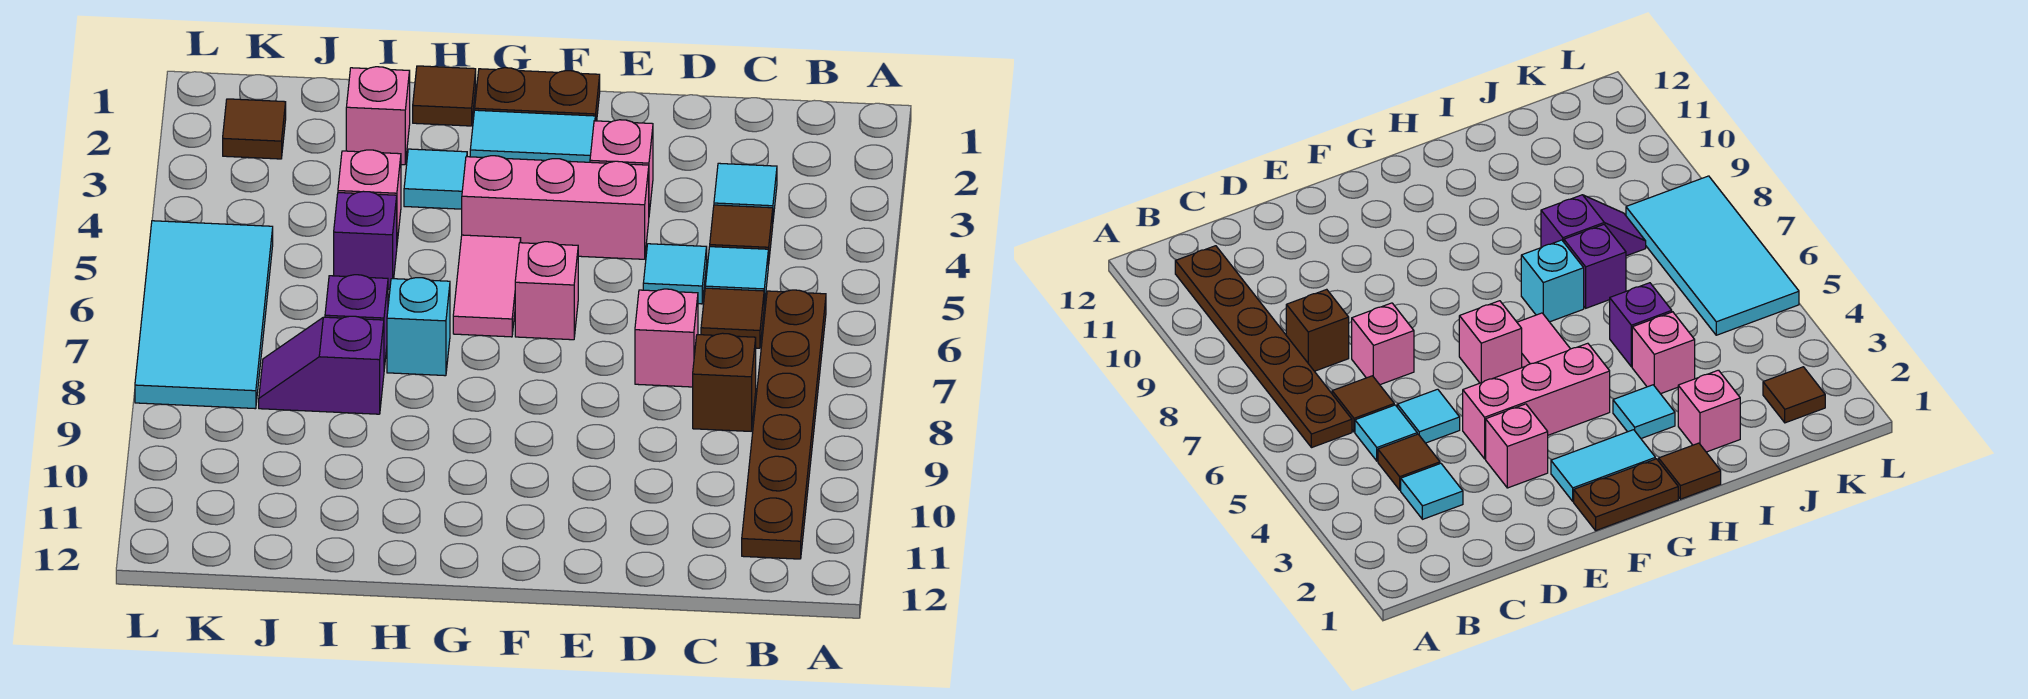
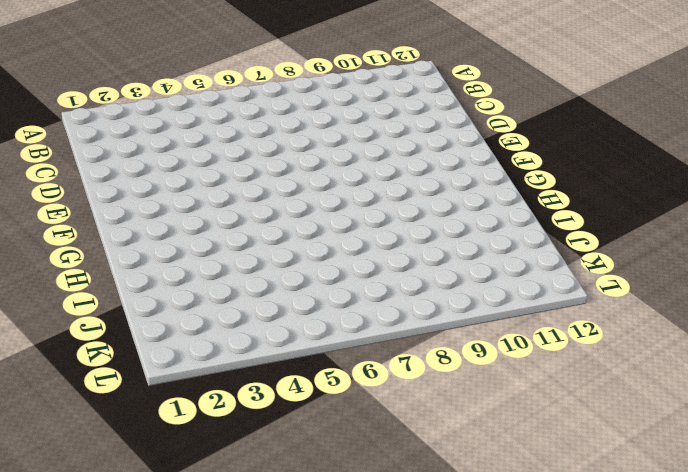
none -> brown 1x6 plate [742,290,826,559]
none -> cyan 1x1 tile [714,163,777,218]
none -> brown 1x1 tile [710,205,773,265]

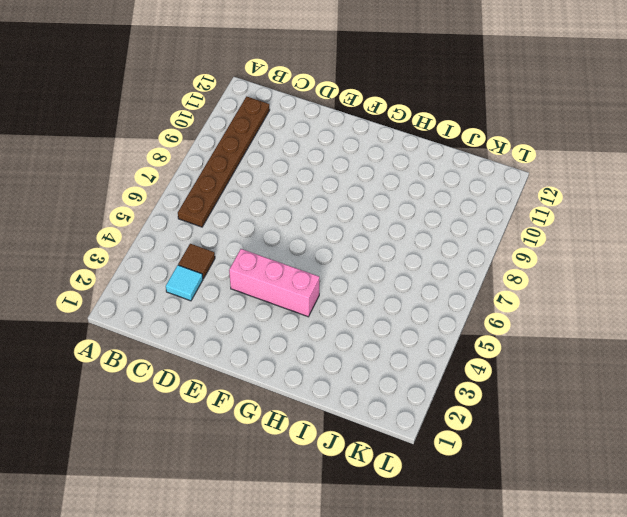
none -> cyan 1x1 tile [705,247,768,306]
none -> brown 1x1 tile [701,288,764,348]
none -> brown 1x1 brick [693,333,756,431]

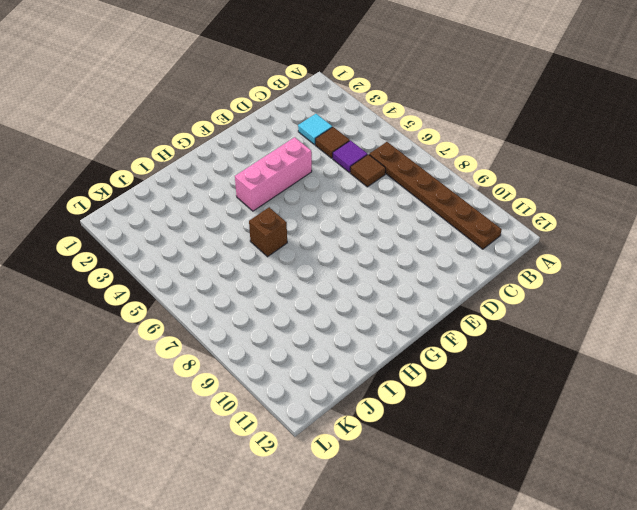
purple 1x1 tile [333,140,368,172] -> cyan 1x1 tile [705,247,768,306]
brown 1x1 brick [249,207,287,257] -> brown 1x1 brick moved to [693,333,756,431]
none -> cyan 1x1 tile [643,244,707,304]
none -> pink 1x1 brick [635,289,698,387]
none -> pink 1x1 brick [590,120,653,213]

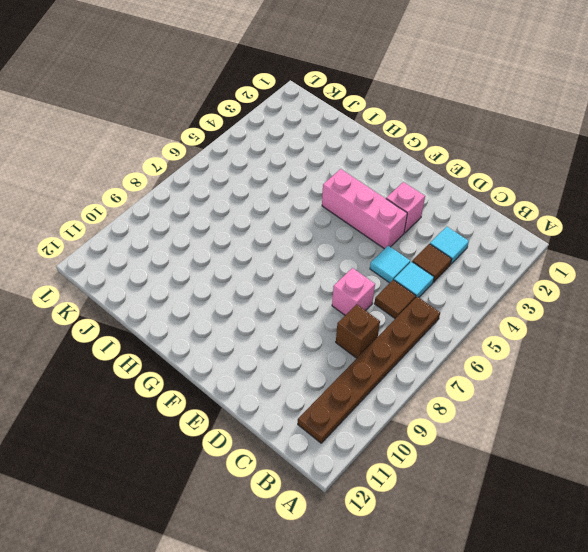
none -> brown 1x2 plate [475,68,600,121]
none -> cyan 1x2 tile [470,110,595,162]
none -> pink 1x1 brick [515,242,578,340]

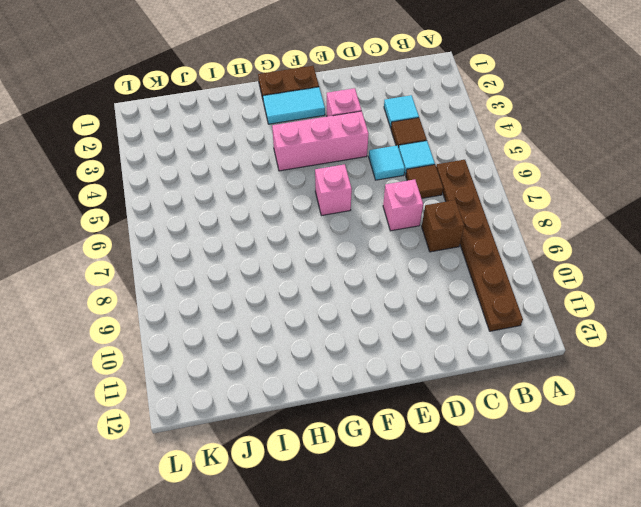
none -> pink 1x2 tile [453,235,521,337]
none -> brown 1x1 tile [413,66,476,126]
none -> cyan 1x1 tile [404,149,467,209]

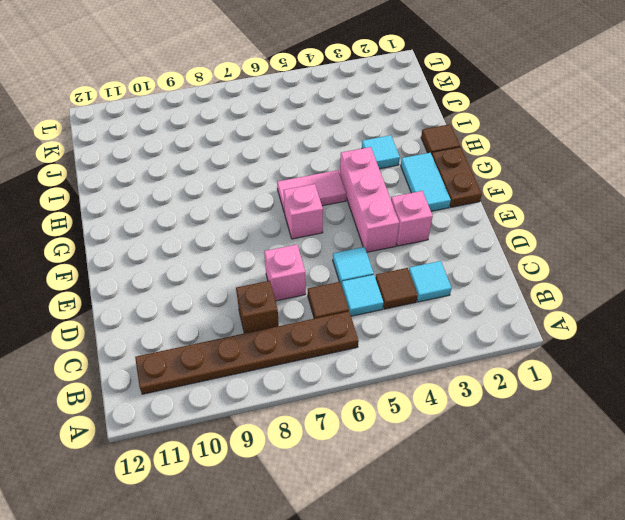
none -> cyan 1x1 brick [387,278,450,376]
none -> pink 1x1 brick [346,67,410,165]
none -> pink 1x1 brick [338,150,401,242]

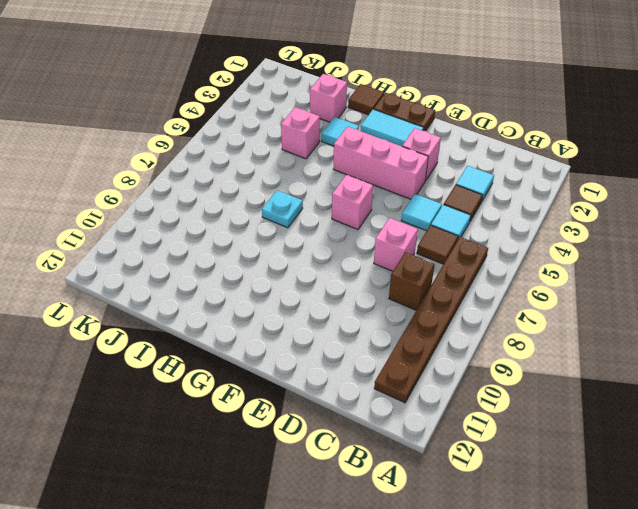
cyan 1x1 plate [262,190,303,228] -> cyan 1x1 brick [387,278,450,376]
none -> pink 1x2 tile [453,235,521,337]
none -> purple 1x1 brick [334,191,397,289]
none -> purple 1x1 brick [325,275,388,368]

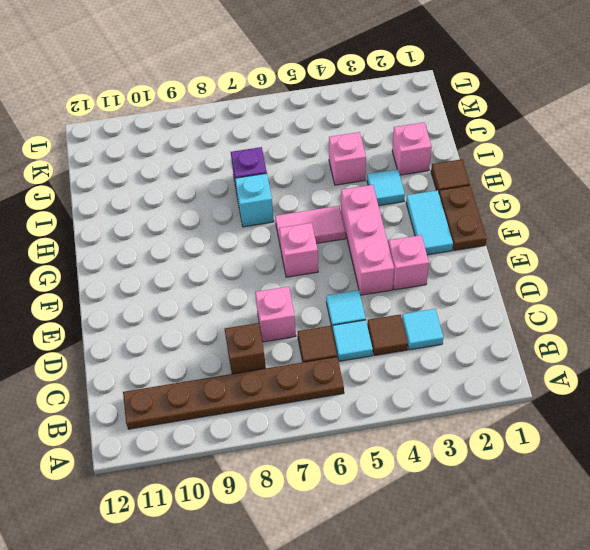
none -> purple 1x1 brick [334,191,397,289]
none -> purple 1x2 slope [259,316,384,414]
none -> brown 1x1 tile [223,99,286,159]

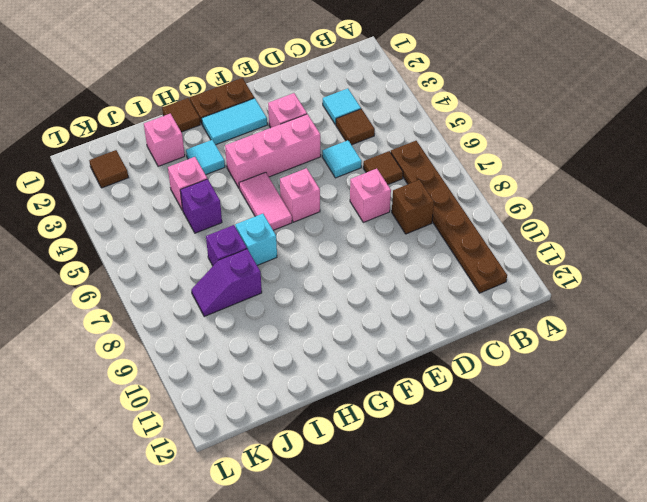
none -> cyan 1x1 tile [705,247,768,306]
none -> cyan 2x4 tile [135,221,273,409]

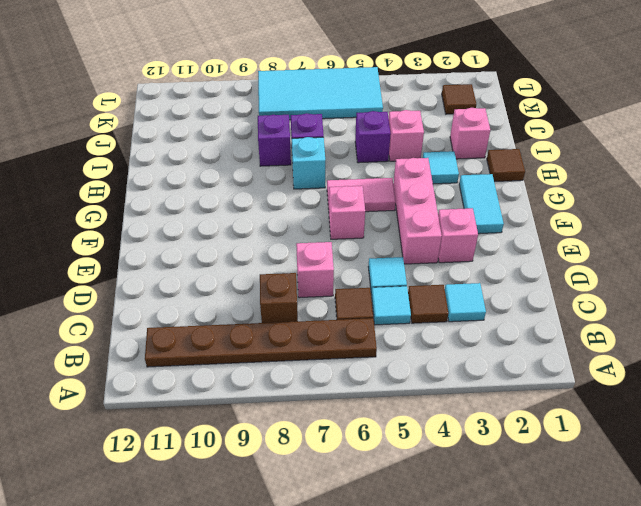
none -> brown 1x2 plate [475,68,600,121]

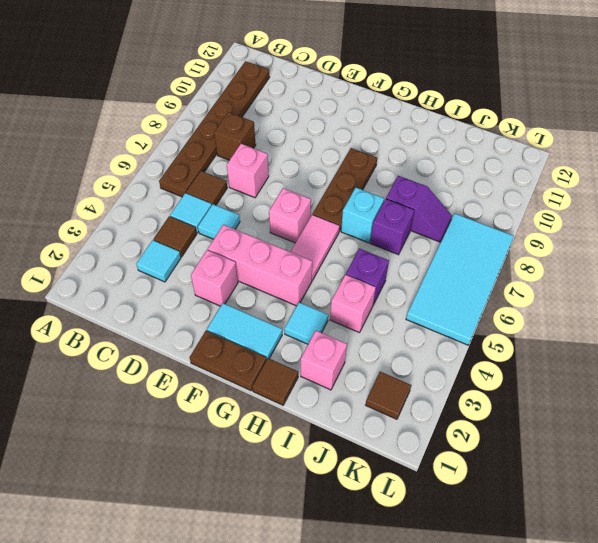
brown 1x3 plate [313,148,377,231] -> none

